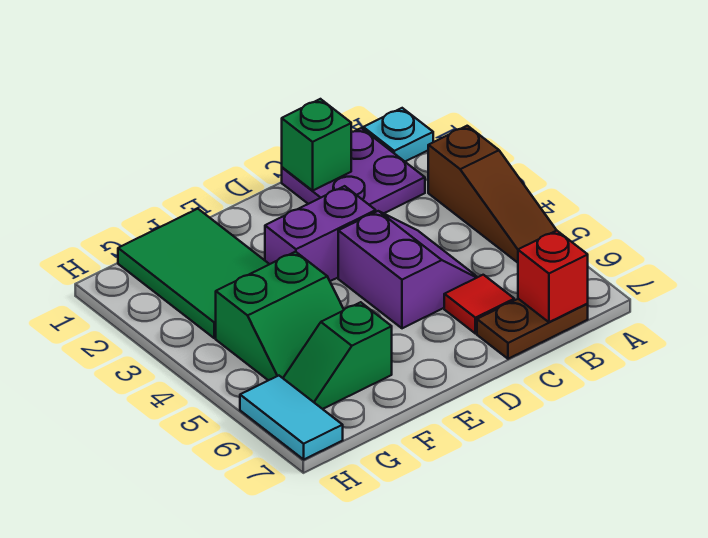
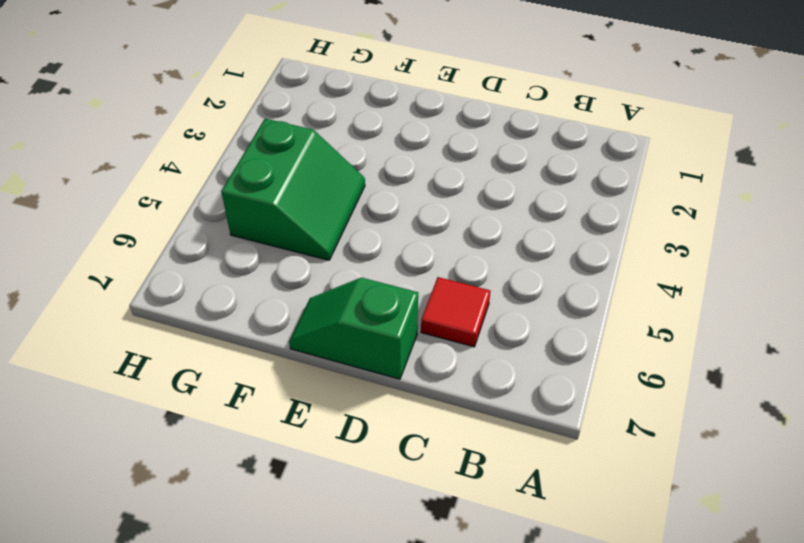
green 1x2 slope [289,278,418,379] -> green 1x2 slope moved to [283,302,392,409]
green 2x2 slope [221,119,365,260] -> green 2x2 slope turned to [216,252,344,380]
none -> cyan 1x1 plate [363,108,433,161]
none -> brown 1x3 slope [428,126,557,263]
none -> purple 2x2 plate [282,128,425,213]

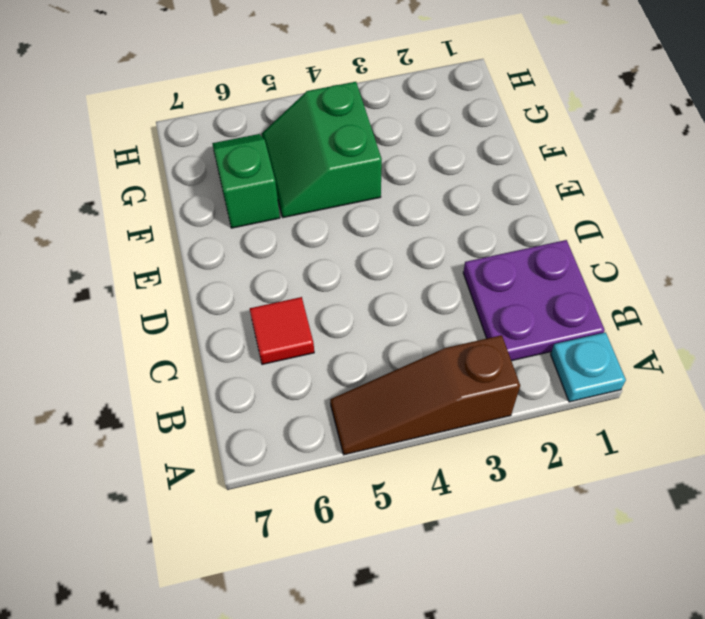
none -> brown 1x2 plate [477,299,588,359]
none -> purple 2x2 slope [338,211,477,328]
none -> purple 1x2 brick [265,186,376,281]

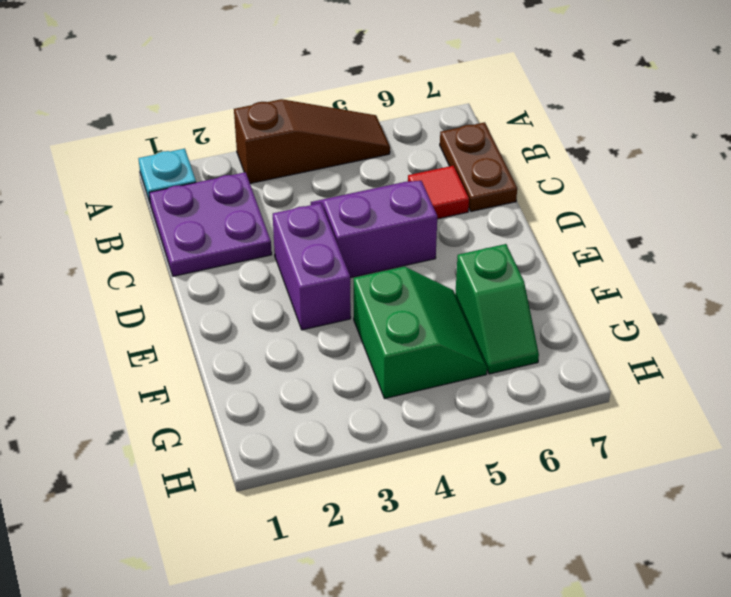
none -> green 2x3 tile [118,209,269,338]
none -> cyan 1x2 tile [240,376,343,459]
none -> red 1x1 brick [518,231,588,322]

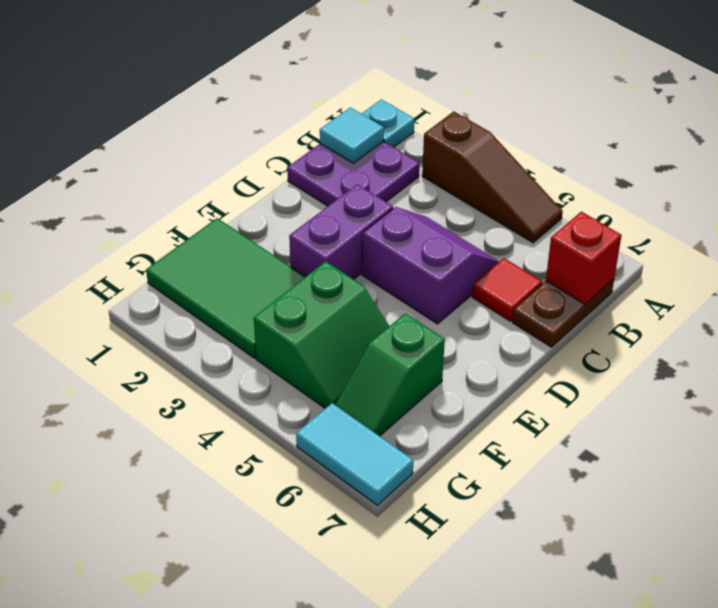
cyan 1x1 tile [320,107,384,163] -> none
none -> green 1x1 brick [282,99,351,191]

